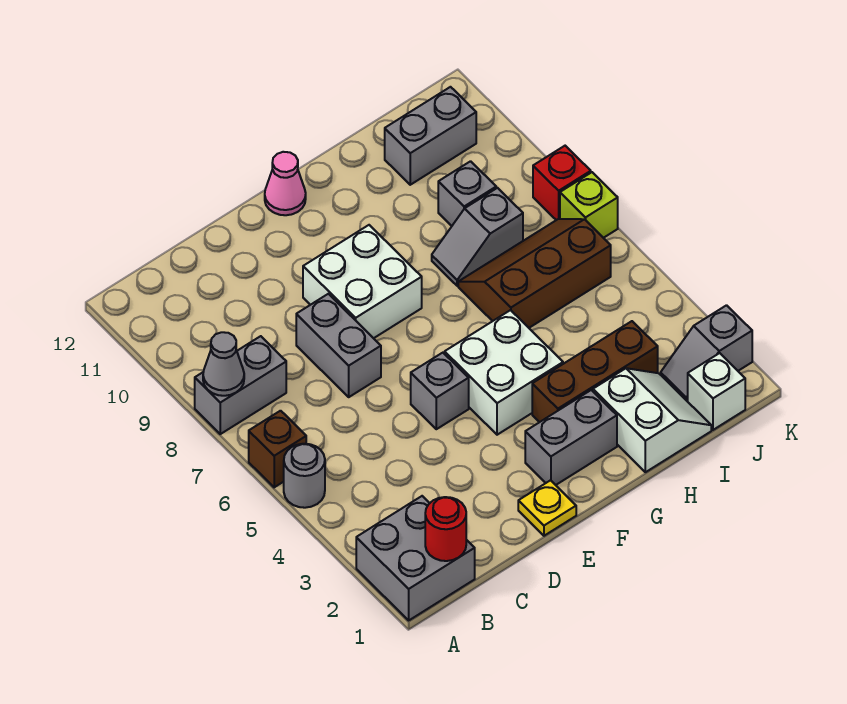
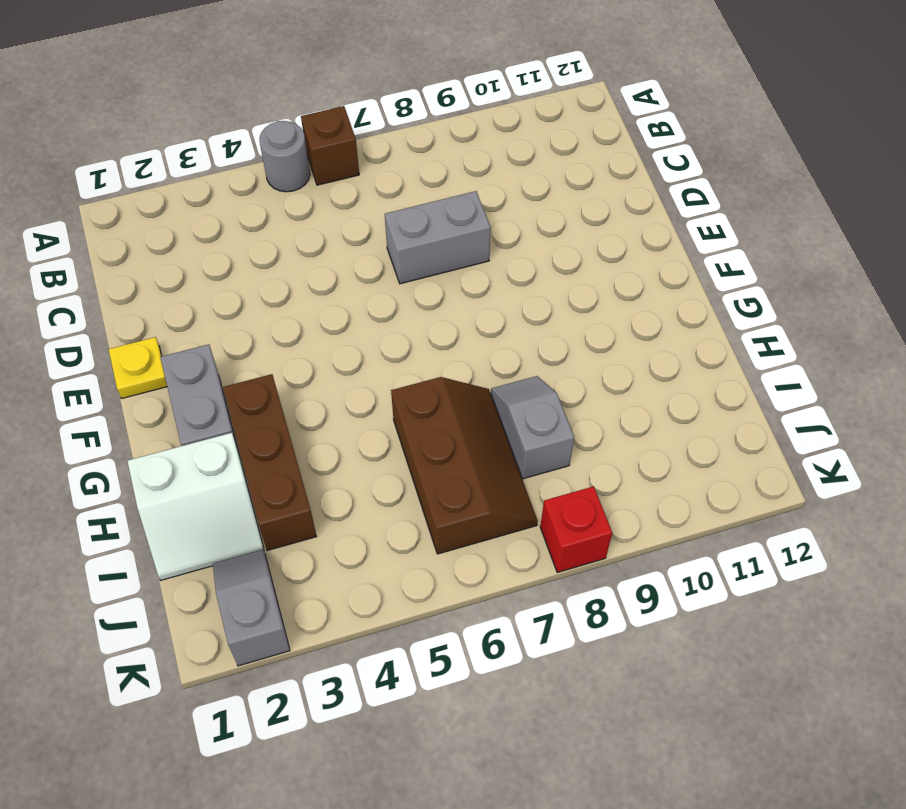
none -> grey 2x2 brick [356,496,475,620]
none -> grey 1x2 brick [195,336,286,434]
none -> grey 1x1 brick [411,353,469,429]

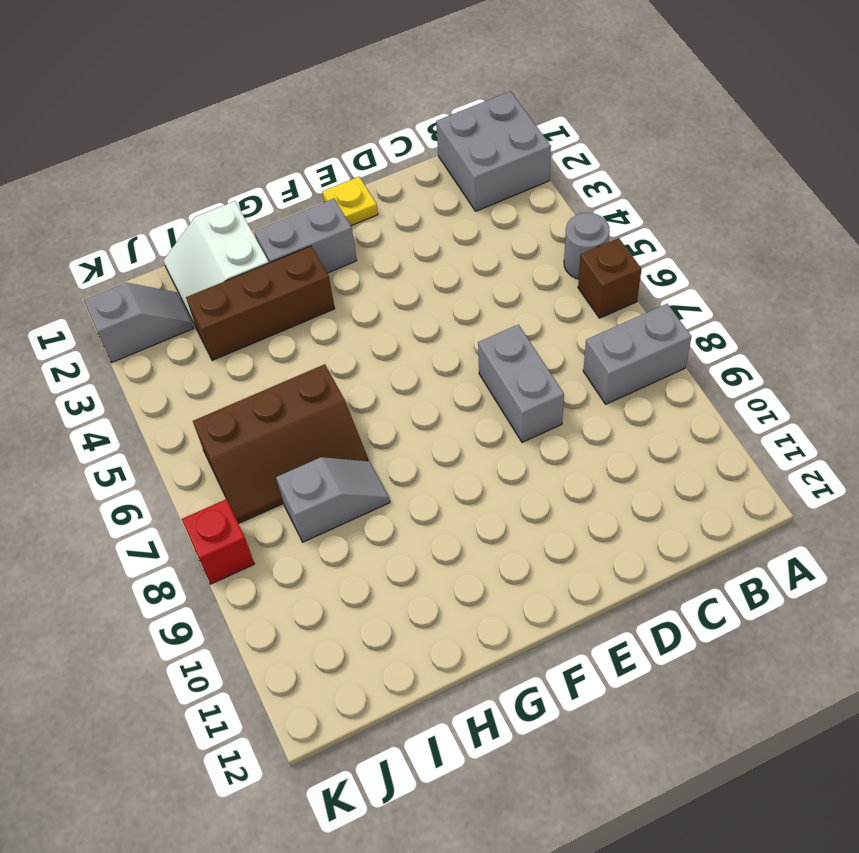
none -> grey 1x1 brick [411,353,469,429]
none -> white 2x2 brick [303,225,422,338]
none -> white 2x2 brick [445,310,563,435]

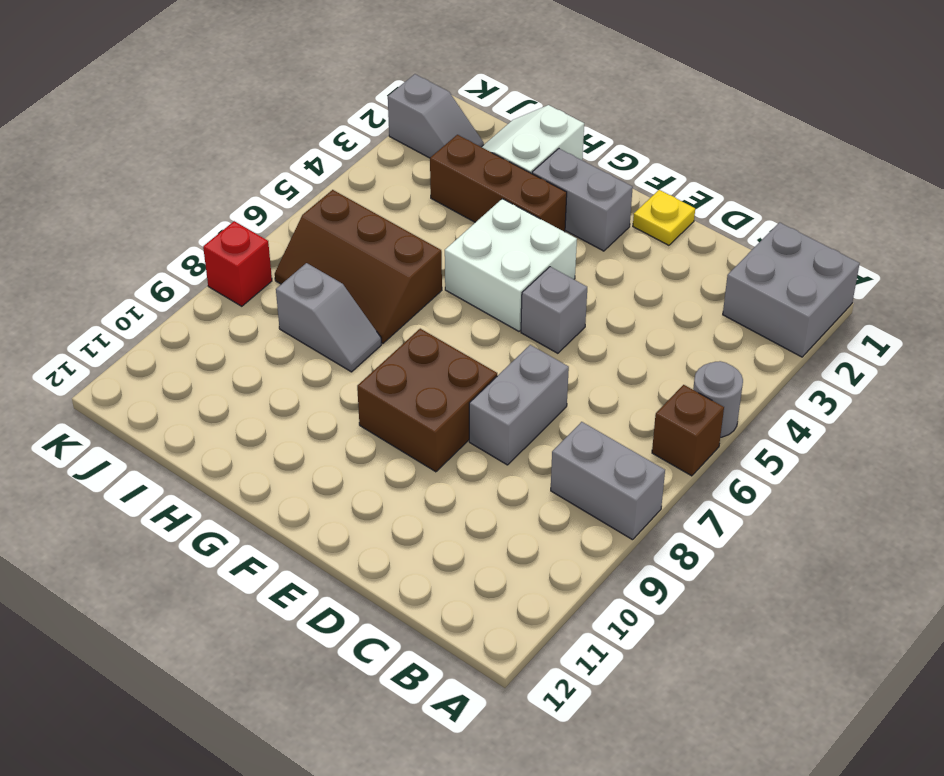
brown 2x2 brick [357,329,497,472] -> white 2x2 brick [303,225,422,338]
none -> pink 1x1 cone [265,152,306,215]
none -> grey 1x1 brick [438,161,496,226]
none -> grey 1x2 brick [385,87,476,185]

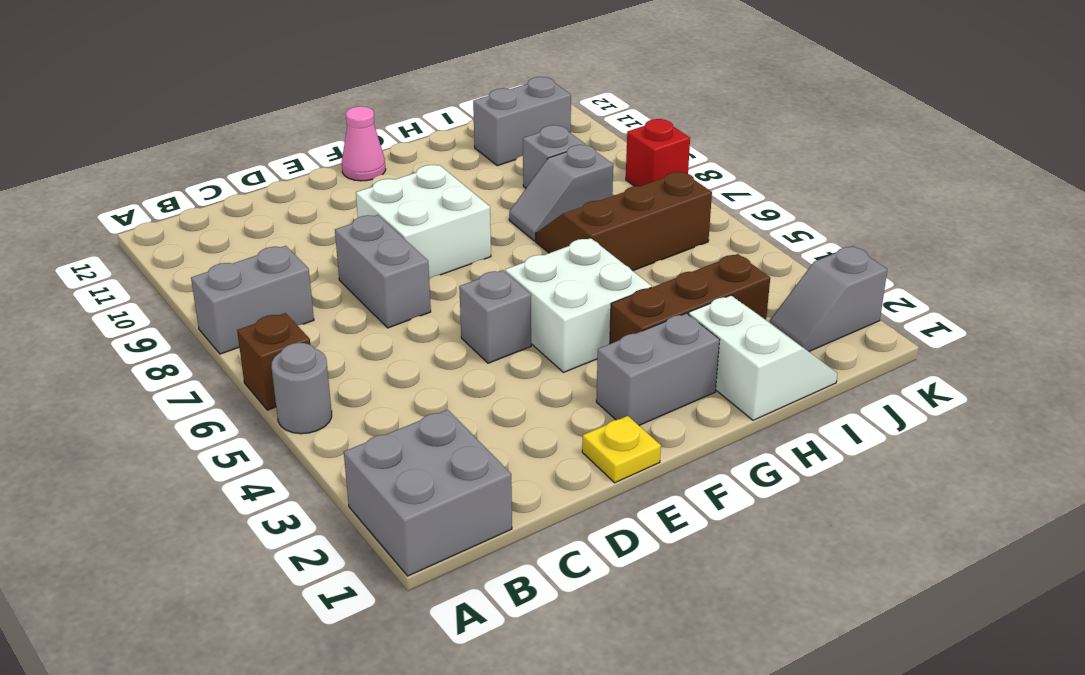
none -> white 1x1 brick [688,353,745,430]
none -> lime 1x1 brick [560,172,618,238]
none -> grey 1x1 cone [203,332,244,396]

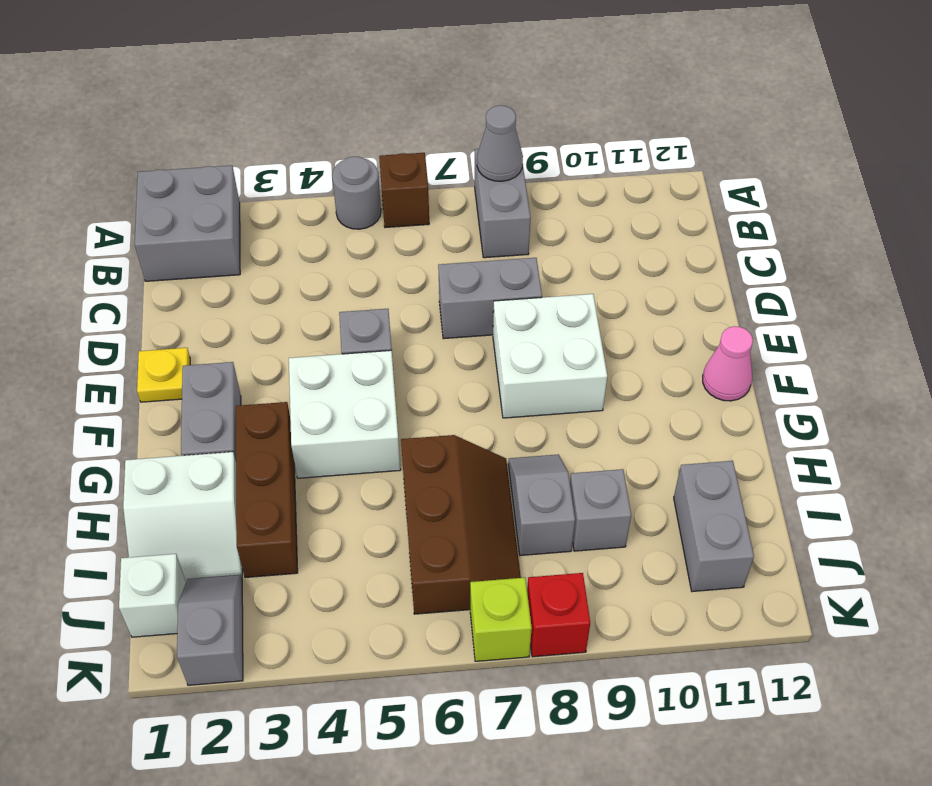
none -> red 1x1 round brick [425,497,466,561]

